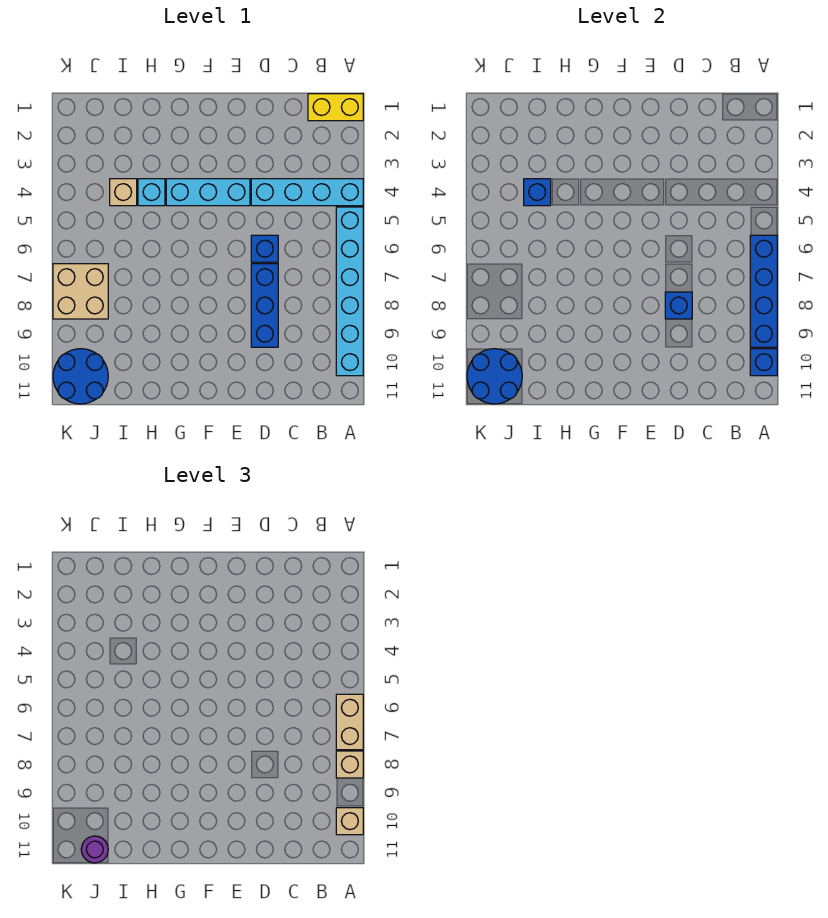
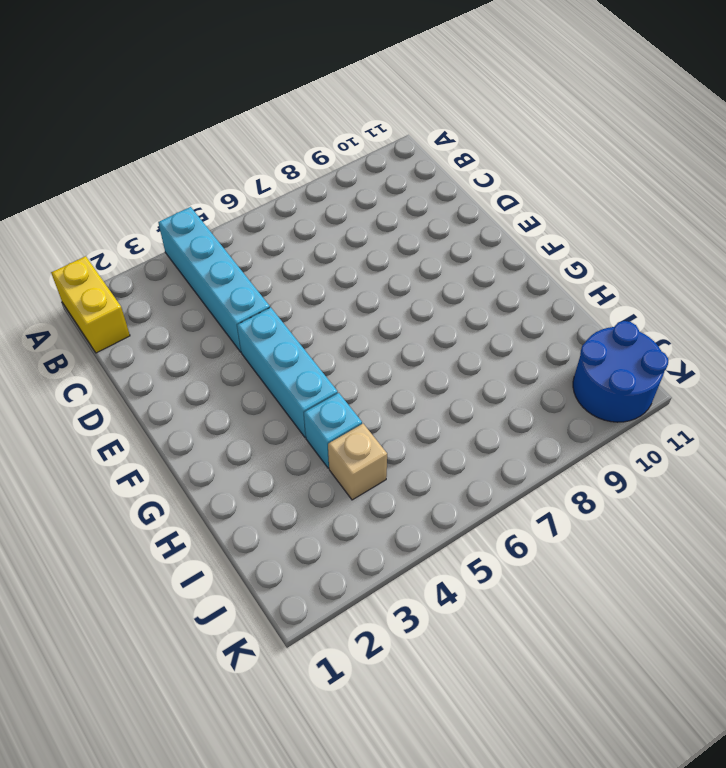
none -> cyan 1x6 brick [336,207,363,376]
none -> blue 1x1 brick [251,235,278,262]
none -> blue 1x3 brick [251,264,278,347]

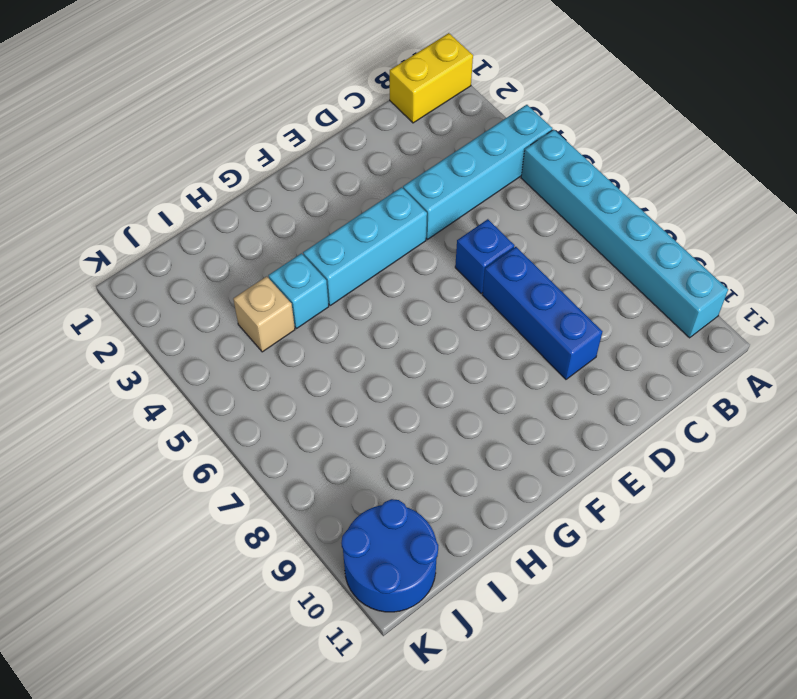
none -> tan 2x2 brick [53,264,108,319]
none -> blue 1x4 brick [750,235,777,347]
none -> blue 1x1 brick [750,349,777,376]

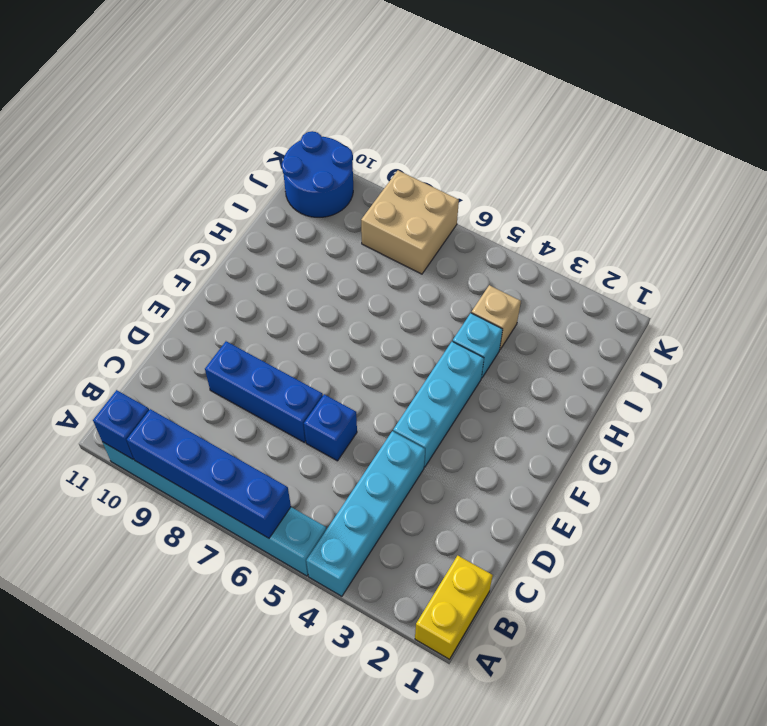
none -> blue 1x1 brick [665,292,692,319]
none -> blue 1x1 brick [524,179,551,206]
none -> blue 2x2 round brick [467,349,522,404]

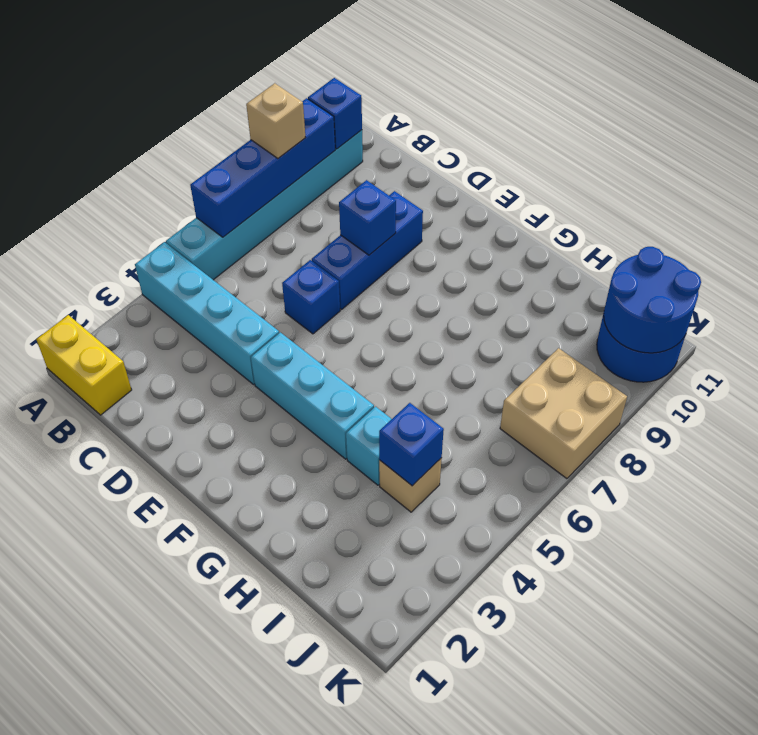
none -> tan 1x2 brick [336,694,363,750]
none -> tan 1x1 brick [336,808,363,835]
none -> purple 1x1 round brick [81,836,108,863]

